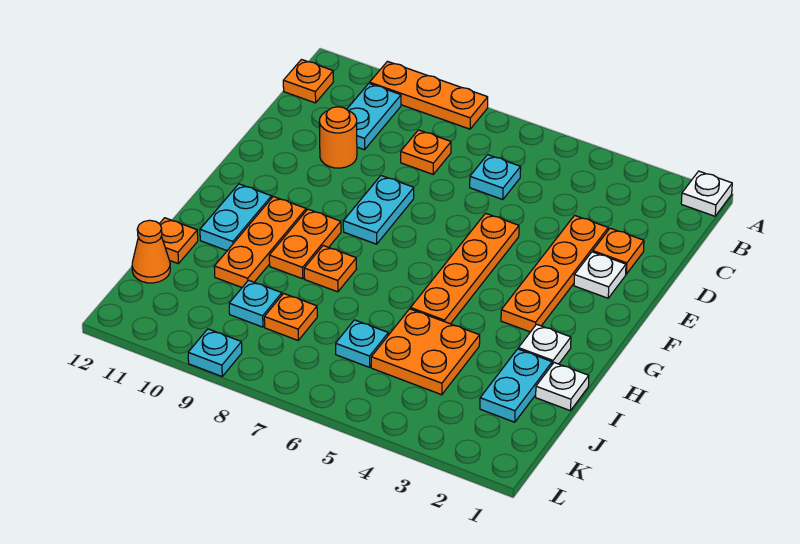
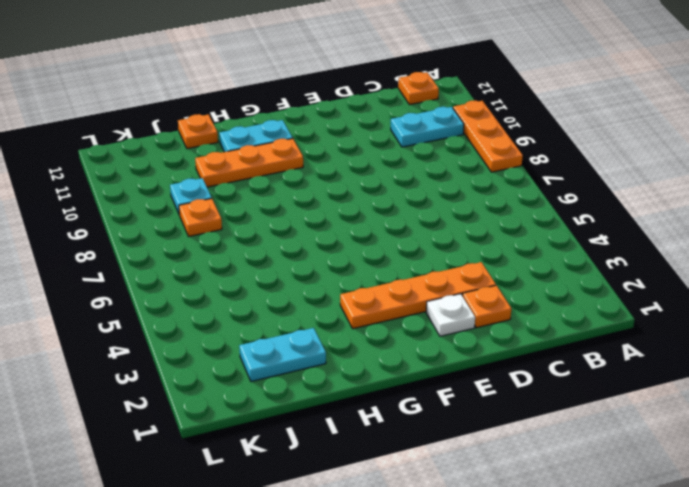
none -> white 1x1 plate [681,171,732,216]
none -> cyan 1x1 plate [470,155,521,200]
none -> orange 1x1 plate [401,130,451,174]

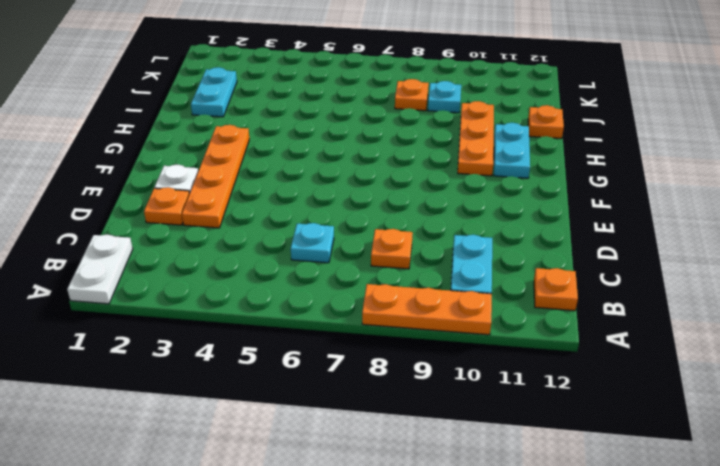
white 1x2 plate [67,235,133,304] -> white 1x1 plate [681,171,732,216]
none -> orange 1x1 round brick [319,107,357,168]
none -> orange 1x4 plate [410,213,519,324]
none -> cyan 1x2 plate [343,176,414,244]

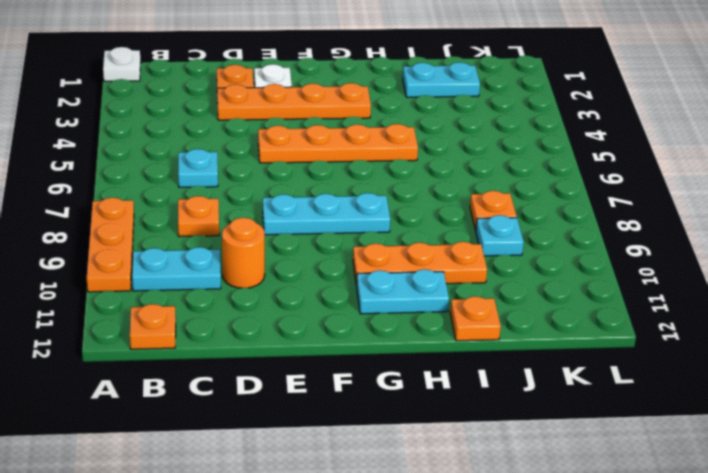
cyan 1x3 plate [263,193,390,235] -> cyan 1x2 plate [343,176,414,244]
none -> orange 1x2 plate [269,209,341,279]
none -> white 1x1 plate [518,324,571,364]
none -> orange 1x1 plate [304,246,356,292]

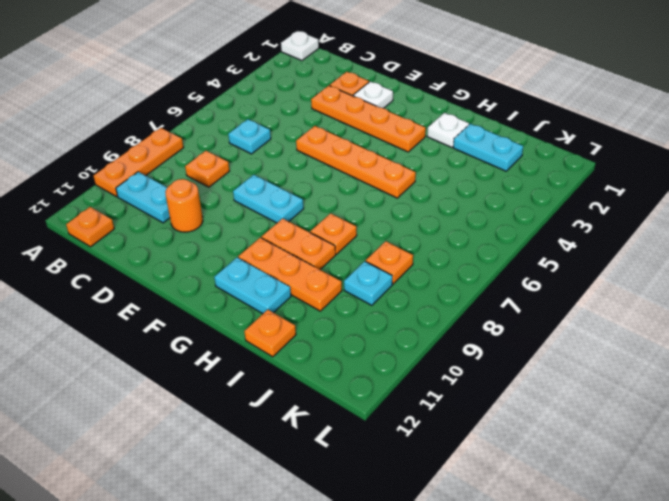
none -> white 1x1 plate [536,363,589,411]
none -> orange 2x2 plate [371,309,480,395]
none -> cyan 1x1 plate [336,320,388,367]

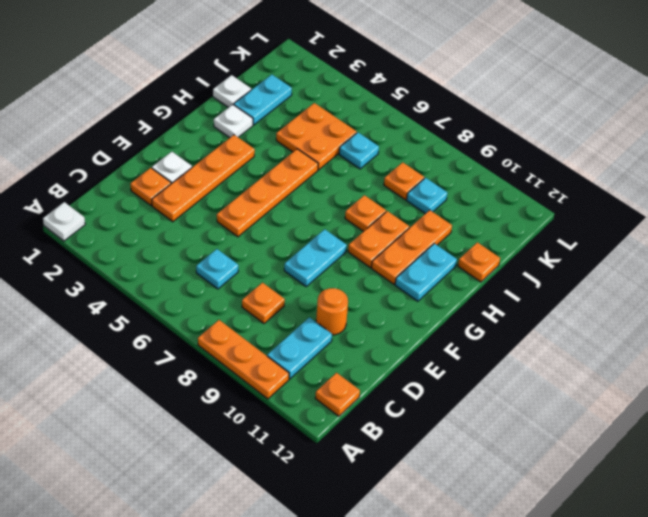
none -> orange 1x1 cone [132,220,170,283]
none -> cyan 1x1 plate [188,329,242,376]

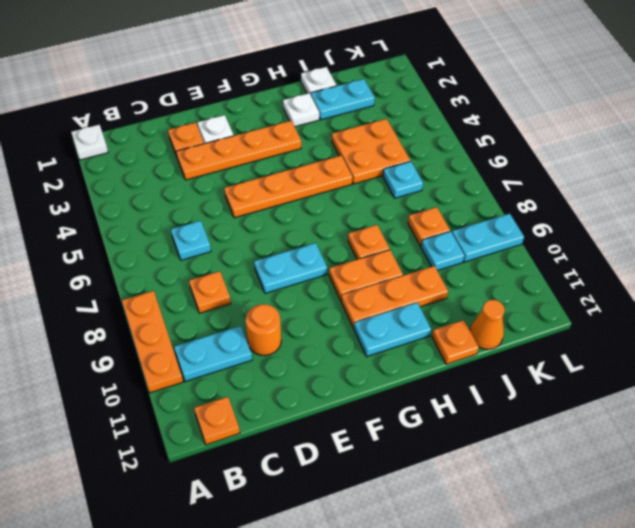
cyan 1x2 plate [452,214,524,262] -> cyan 1x1 plate [188,329,242,376]

